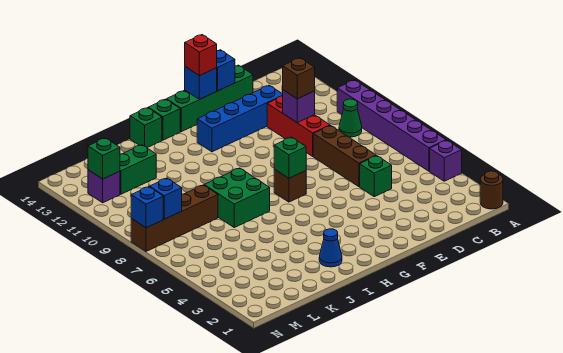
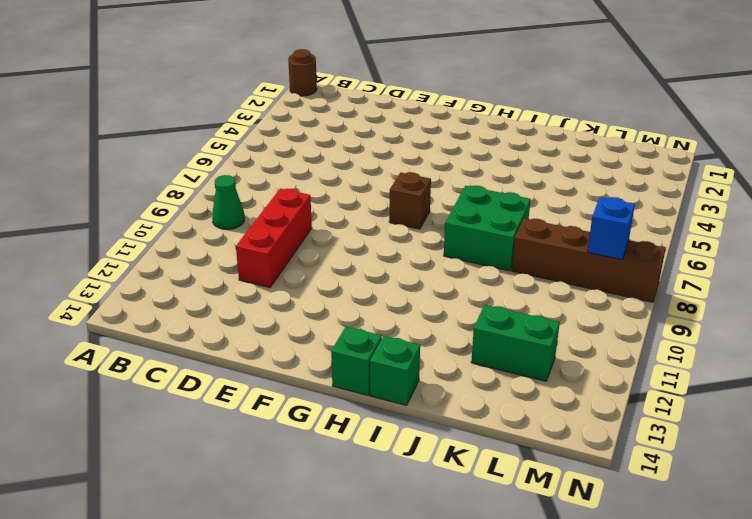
none -> purple 1x1 brick [430,140,462,181]
none -> purple 1x6 brick [337,80,446,171]
none -> green 1x1 brick [360,156,392,197]

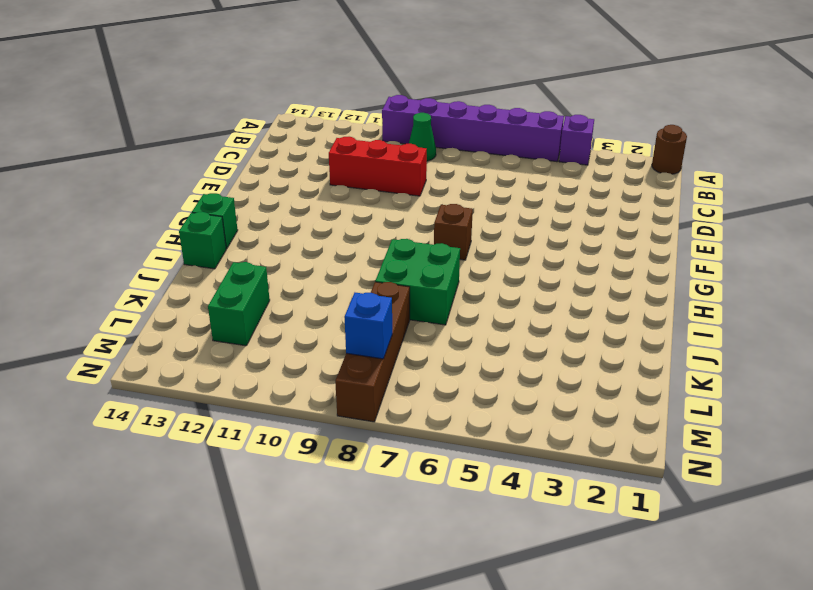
none -> green 1x1 brick [360,156,392,197]
none -> brown 1x3 brick [313,126,376,187]
none -> blue 1x4 brick [197,85,283,152]

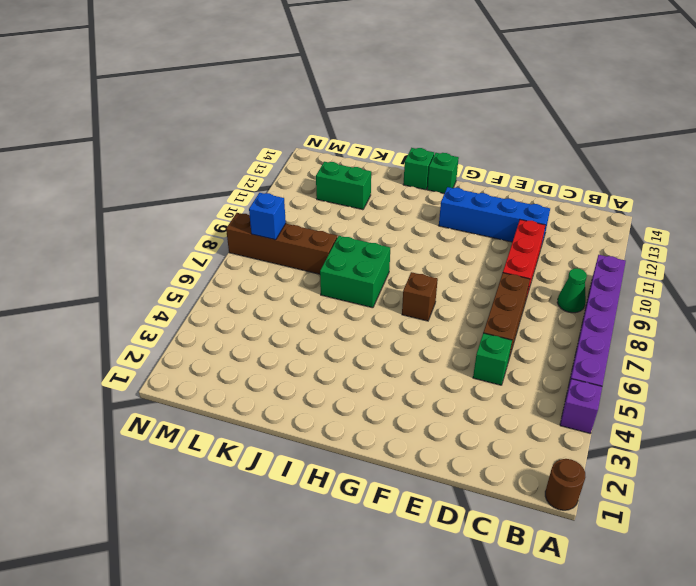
none -> green 1x4 brick [167,65,253,132]
none -> blue 1x1 cone [319,229,342,267]
none -> purple 1x1 brick [88,170,120,203]

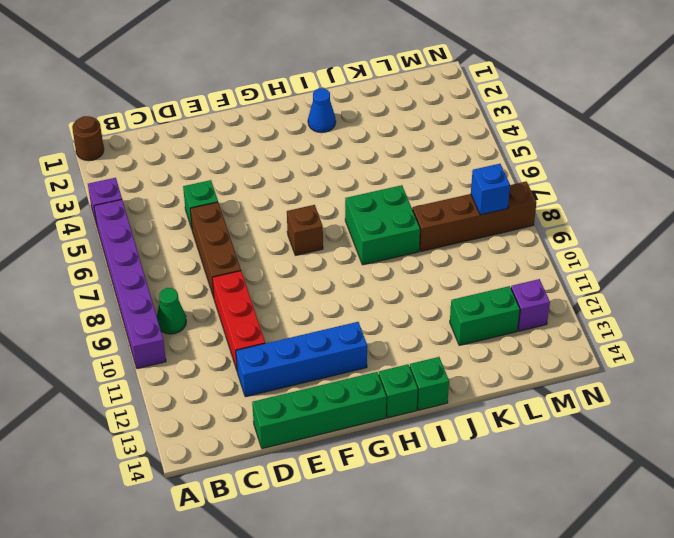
none -> purple 1x1 brick [283,90,315,123]
none -> blue 1x1 brick [217,50,235,91]
none -> blue 1x1 brick [185,67,217,99]

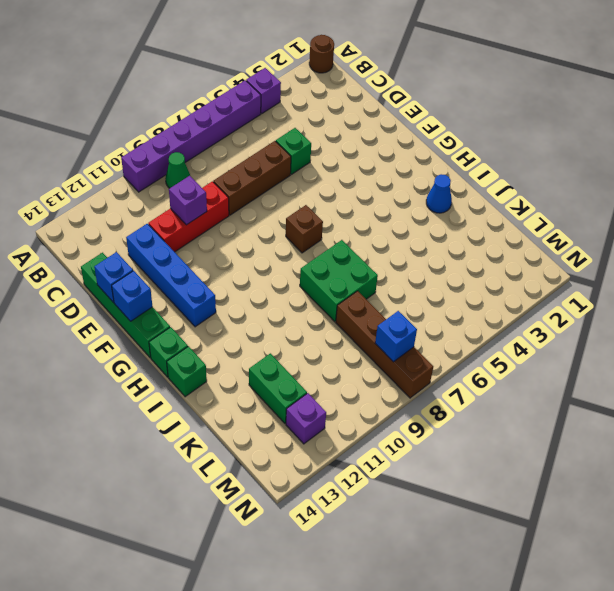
none -> green 1x1 brick [274,137,306,178]
none -> green 1x1 brick [88,138,120,179]
none -> blue 1x1 brick [131,187,163,228]

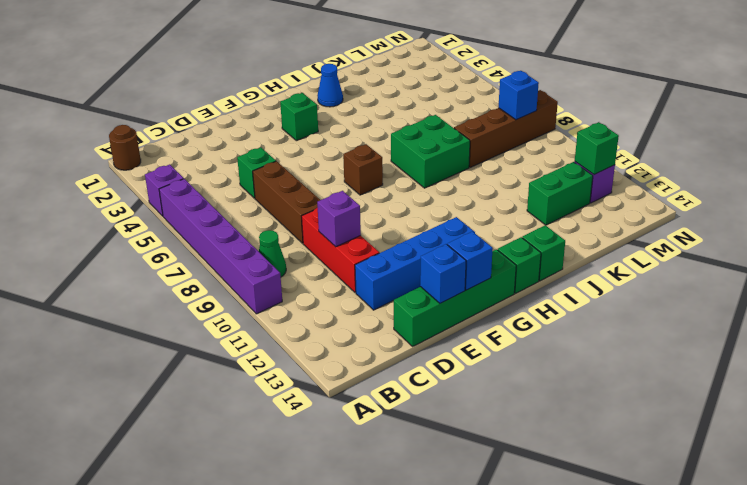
green 1x1 brick [280,93,318,141] -> green 1x1 brick moved to [274,137,306,178]
none -> blue 1x1 brick [131,187,163,228]
none -> brown 1x1 brick [283,58,315,99]
none -> red 1x1 brick [185,35,217,76]

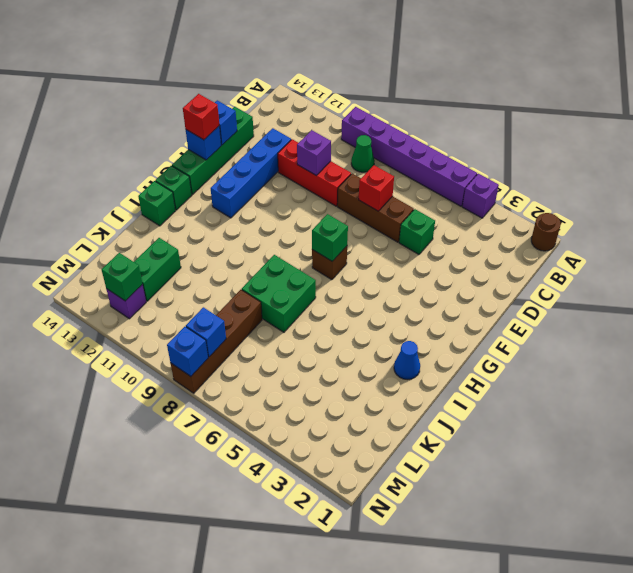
red 1x1 brick [359,165,394,211] -> none
none -> brown 1x1 brick [283,58,315,99]

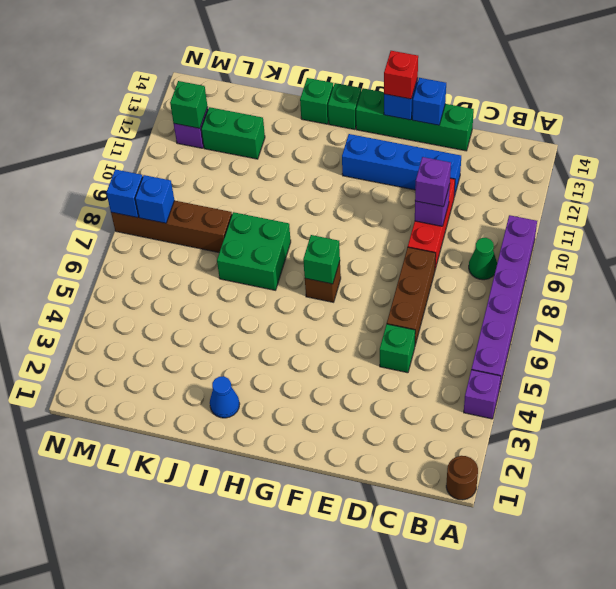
purple 1x1 brick [415,157,451,207] -> brown 1x1 brick [283,58,315,99]

